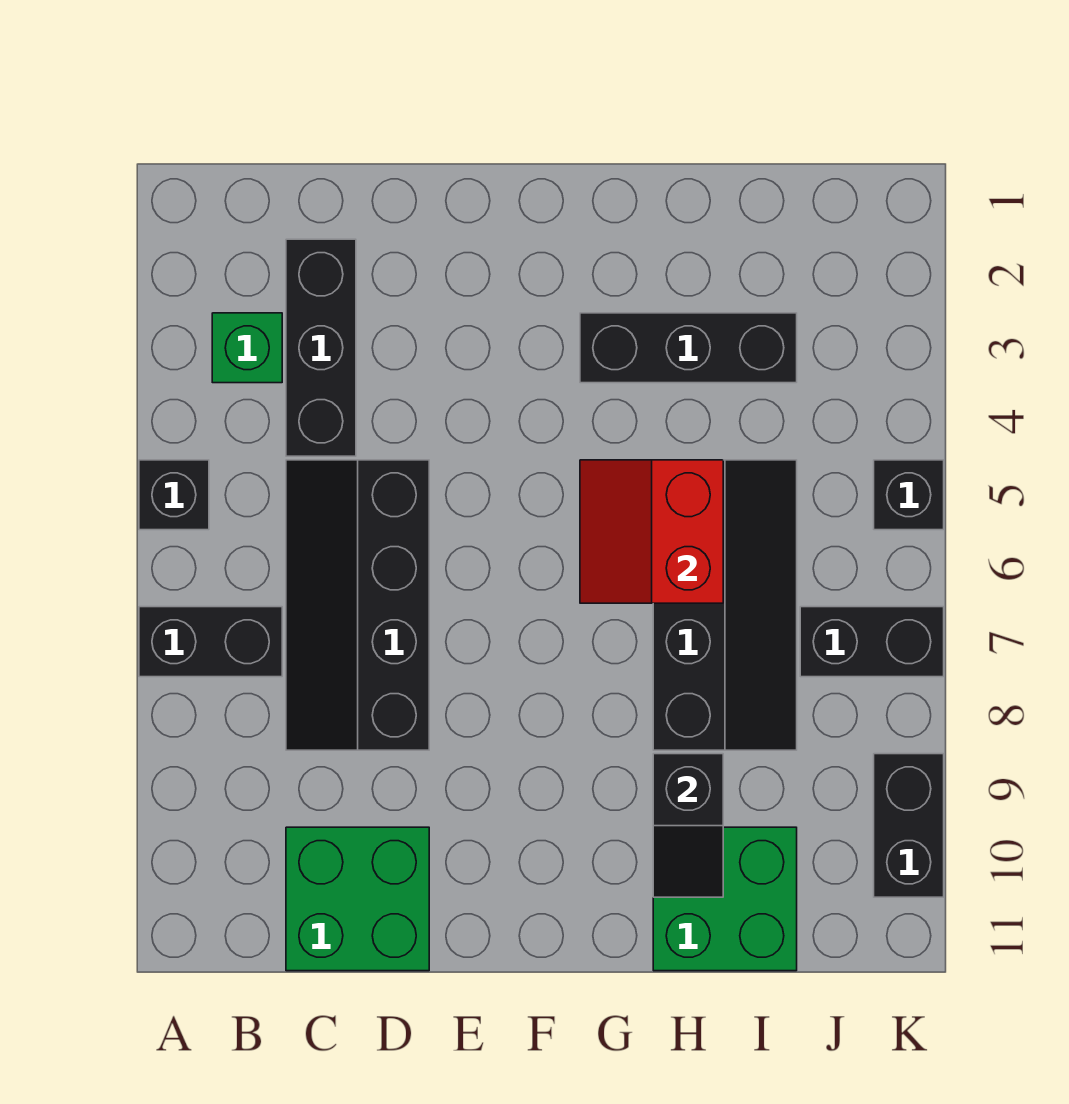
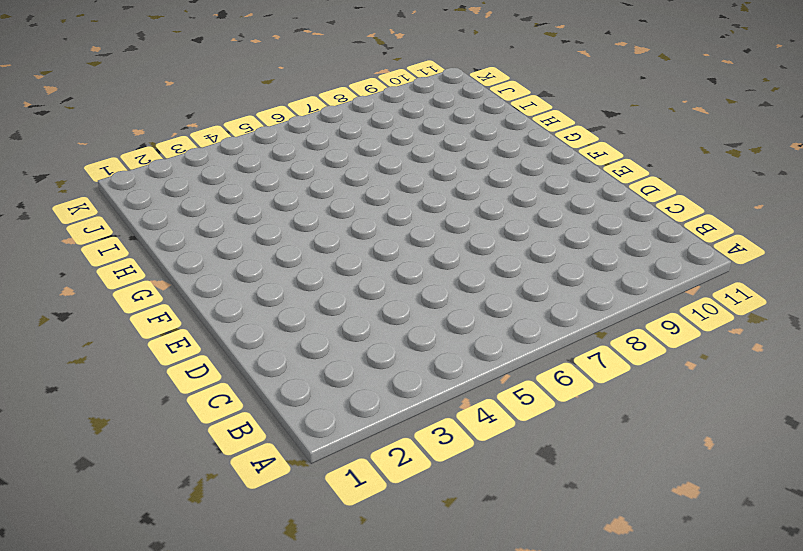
none -> black 1x1 brick [139,460,209,530]
none -> black 1x2 brick [139,607,282,677]
none -> green 1x1 brick [212,313,282,383]

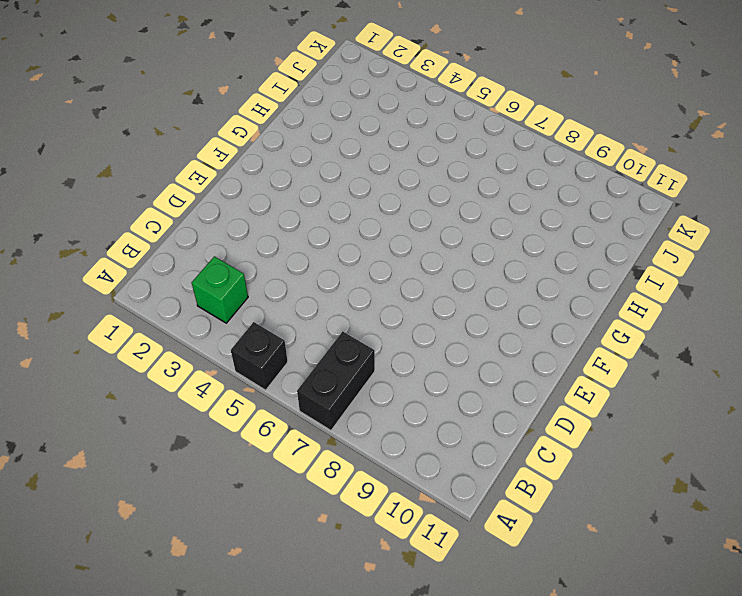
none -> black 1x3 brick [286,239,356,456]
none -> black 2x4 slope [286,460,429,750]
none -> green 2x2 brick [286,827,429,971]

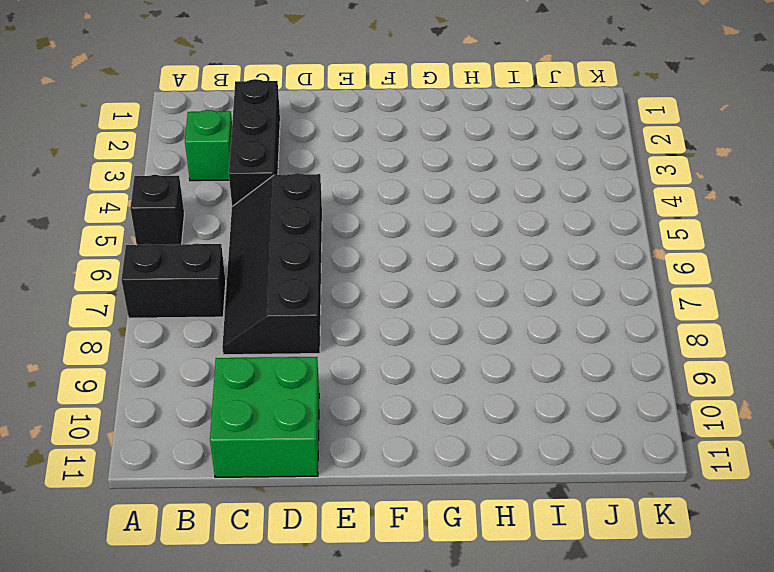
none -> black 1x3 brick [580,313,797,383]
none -> black 2x4 slope [653,460,797,750]
none -> green 2x2 brick [653,827,797,971]

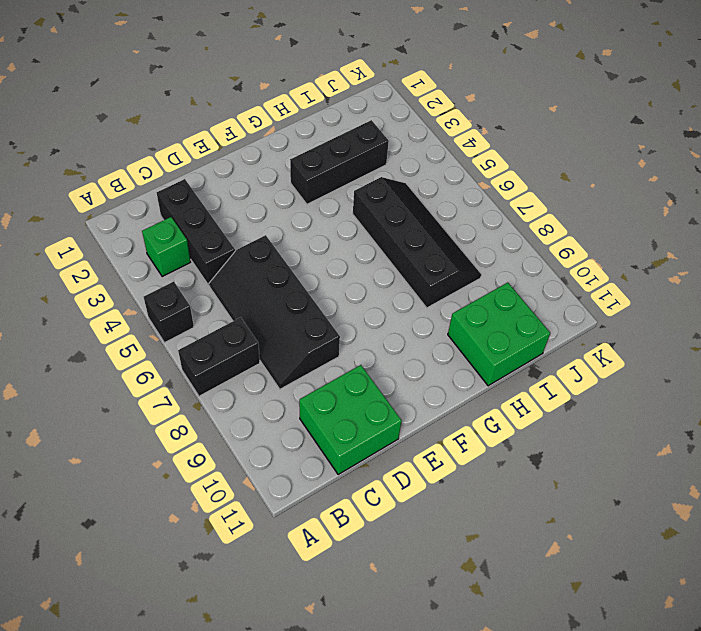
none -> black 1x2 brick [800,607,944,677]
none -> black 1x1 brick [874,460,944,530]
none -> black 1x2 brick [874,754,944,897]

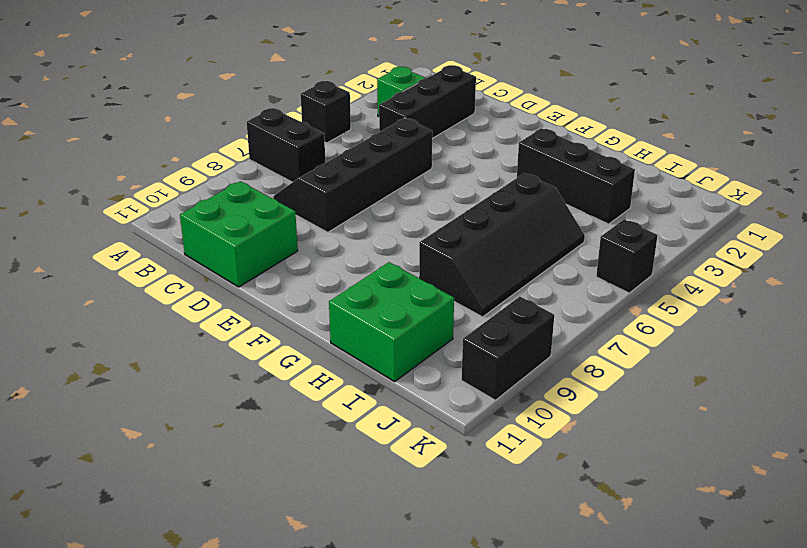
none -> black 1x2 brick [800,607,944,677]
none -> red 2x2 slope [580,460,723,603]
none -> black 1x2 slope [653,754,723,897]

